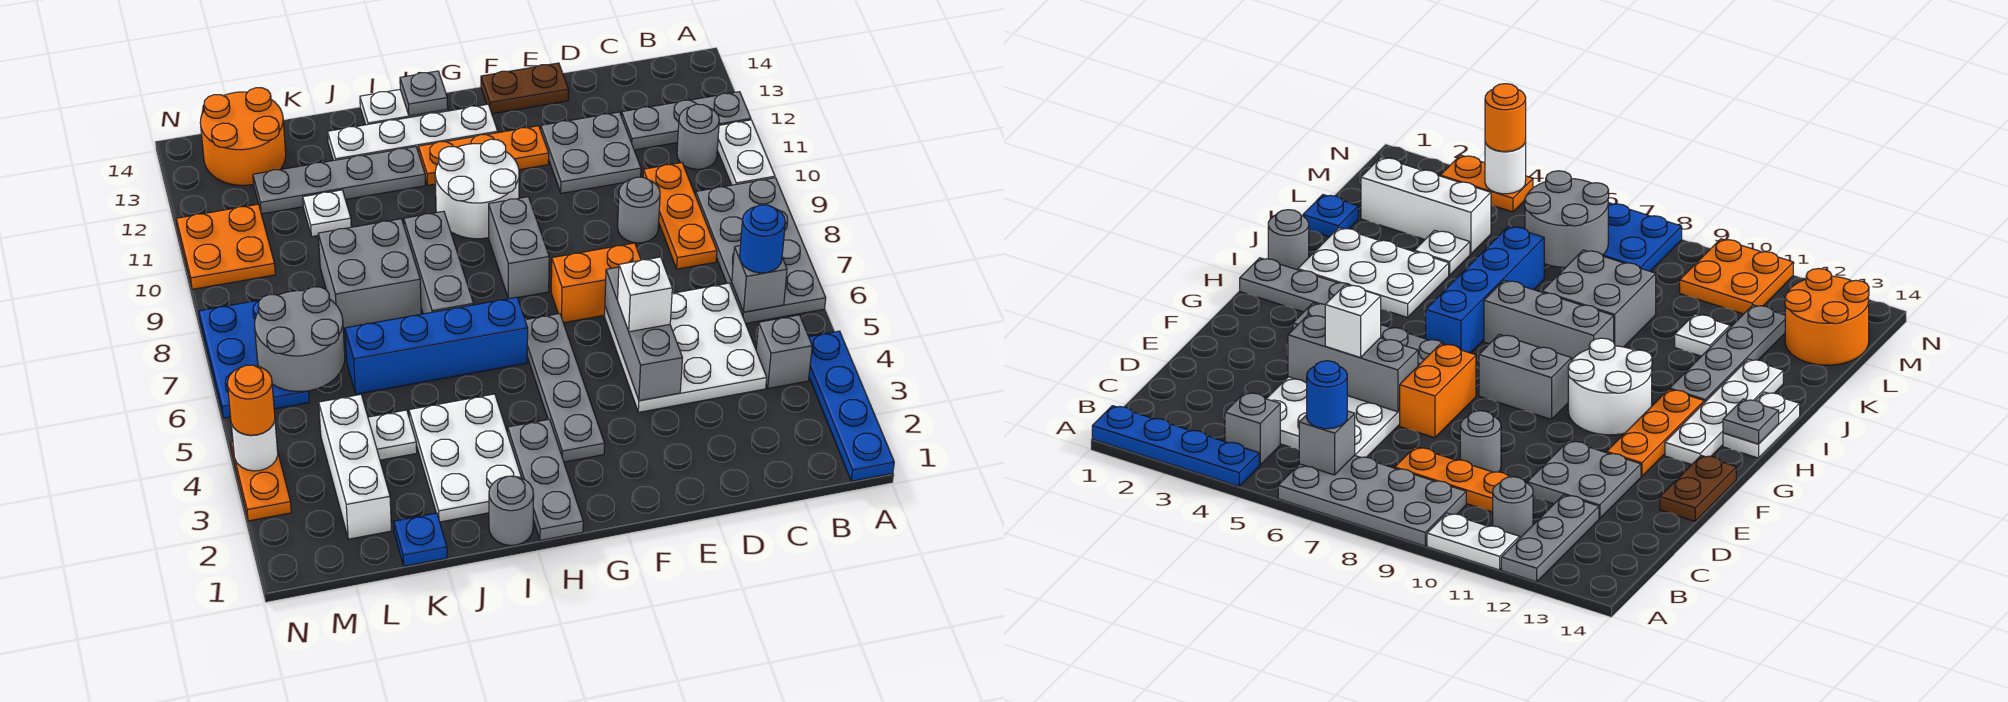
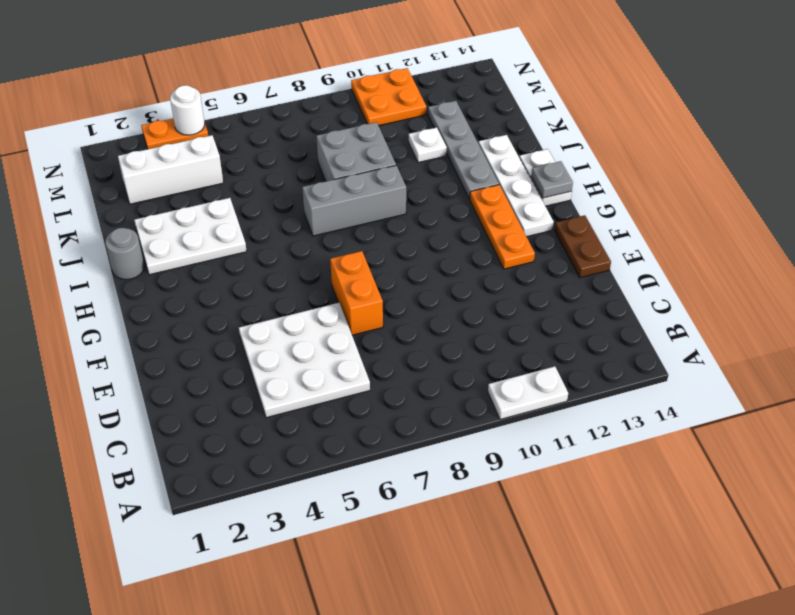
none -> blue 1x4 plate [809,331,894,481]
none -> grey 2x4 plate [696,178,826,323]
none -> grey 1x3 plate [621,92,751,150]
none -> grey 1x1 brick [756,315,812,388]

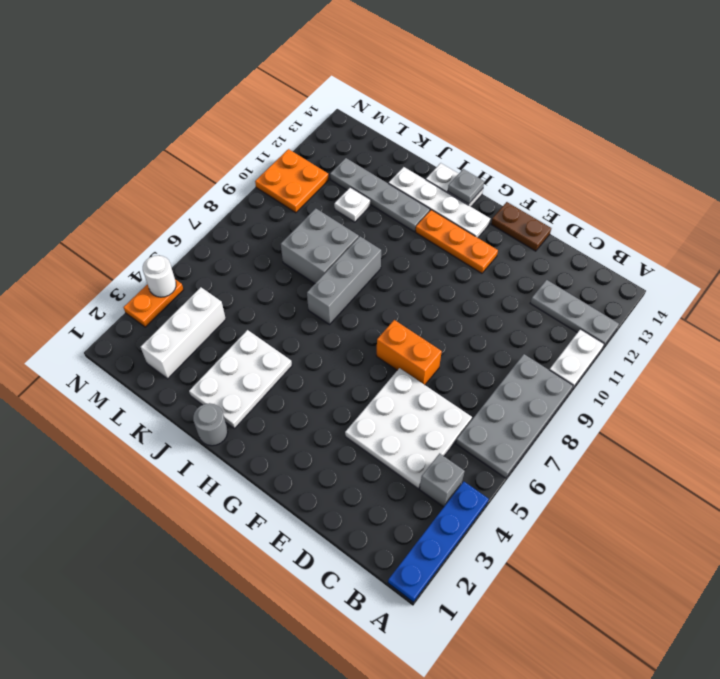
none -> grey 1x1 round brick [677,104,719,169]
none -> orange 1x3 plate [643,163,717,269]
none -> grey 1x1 round brick [618,177,660,243]
none -> grey 2x2 plate [541,112,641,193]

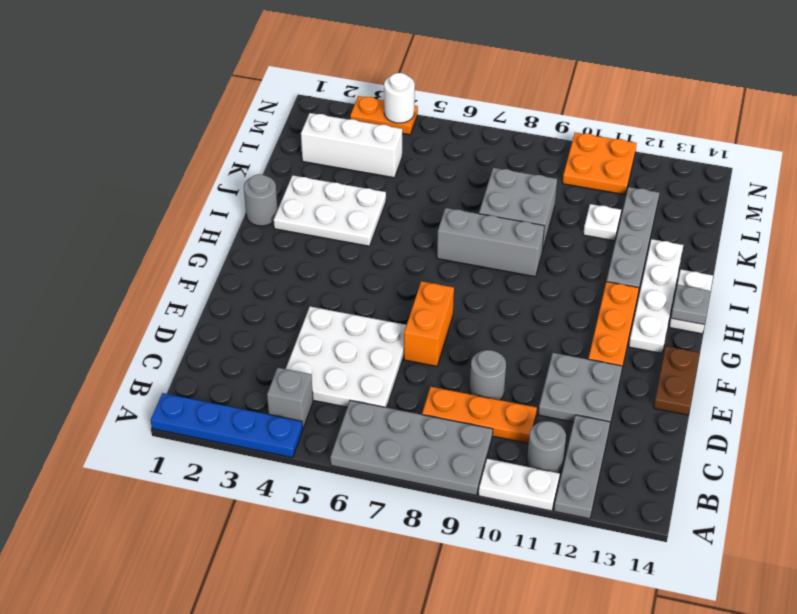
none -> grey 1x4 plate [525,314,605,462]
none -> grey 1x2 brick [489,197,549,299]
none -> white 2x2 round brick [435,139,519,239]
none -> grey 1x3 plate [508,419,583,540]

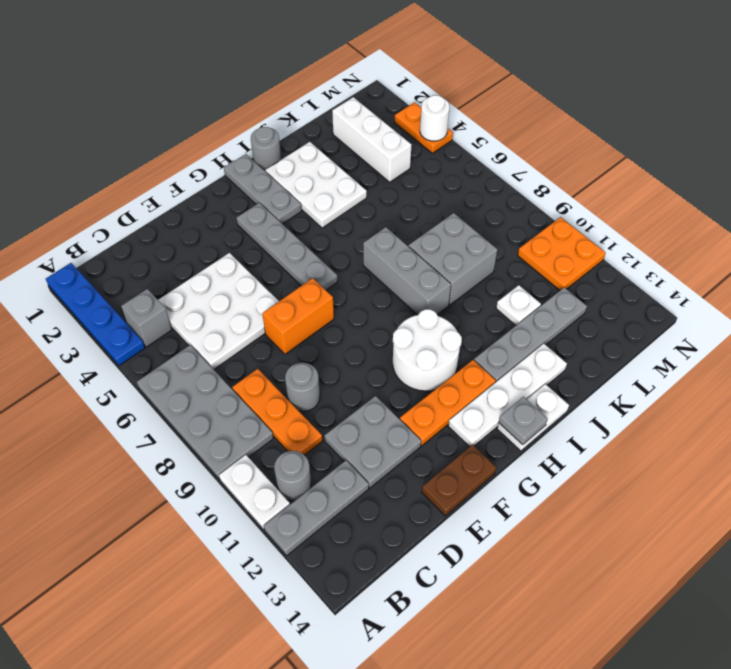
none -> grey 1x2 brick [489,197,549,299]
none -> blue 1x4 brick [345,297,528,394]
none -> blue 1x1 plate [394,513,447,566]
none -> white 1x1 plate [368,410,417,460]

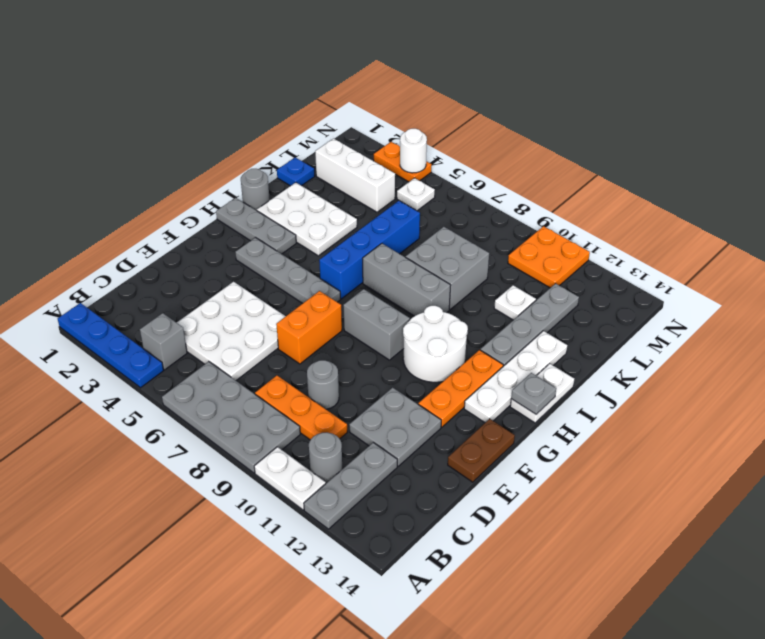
white 1x1 plate [397,178,435,211] -> white 1x1 plate moved to [368,410,417,460]
none -> orange 2x2 round brick [200,88,286,185]
none -> blue 2x3 plate [199,300,309,418]
none -> grey 1x1 brick [732,246,787,312]
none -> grey 1x3 brick [605,267,682,401]

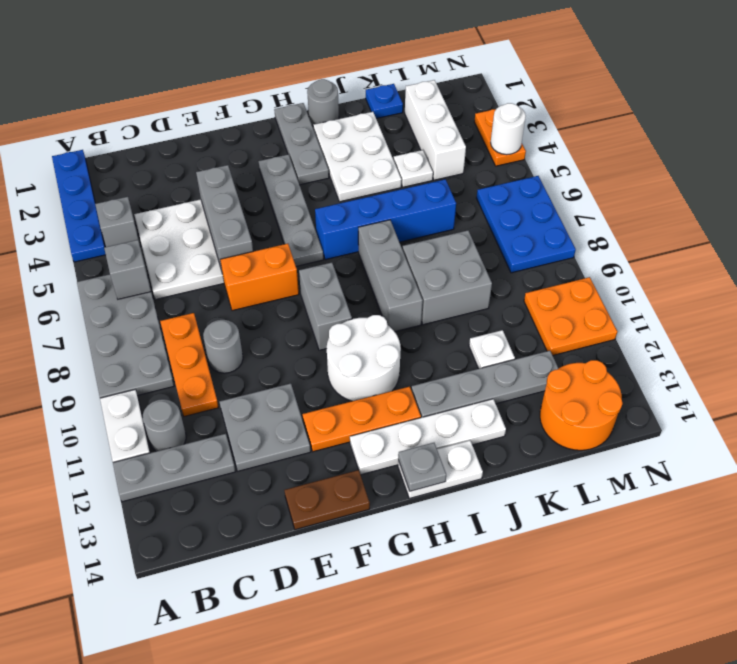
none -> grey 2x2 round brick [255,287,345,391]
none -> blue 1x1 round brick [740,205,785,273]
none -> white 1x1 brick [618,257,672,332]
none -> orange 1x1 round brick [228,365,275,435]

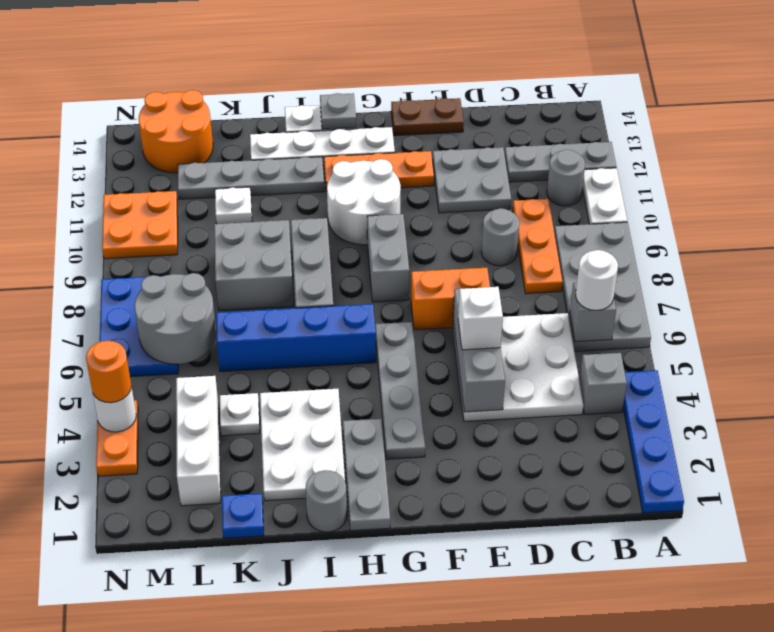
white 1x1 round brick [576,250,618,310] -> blue 1x1 round brick [740,205,785,273]

